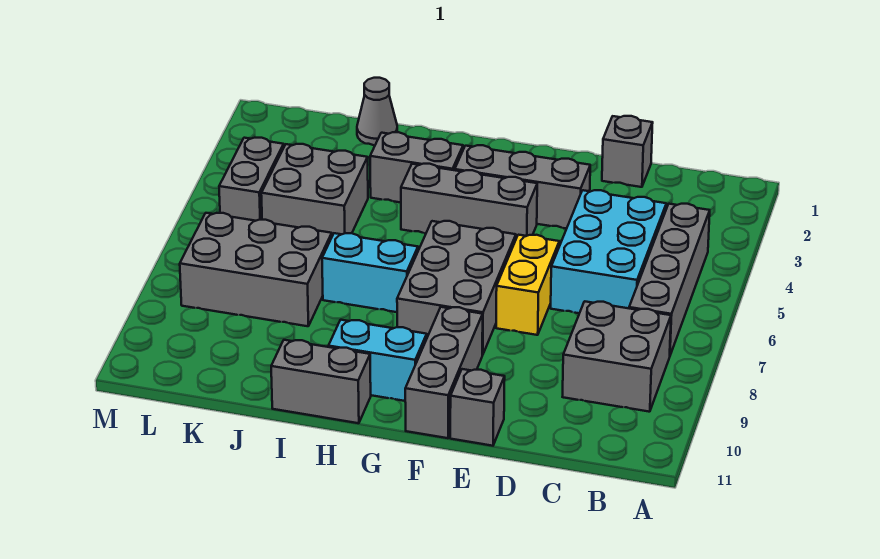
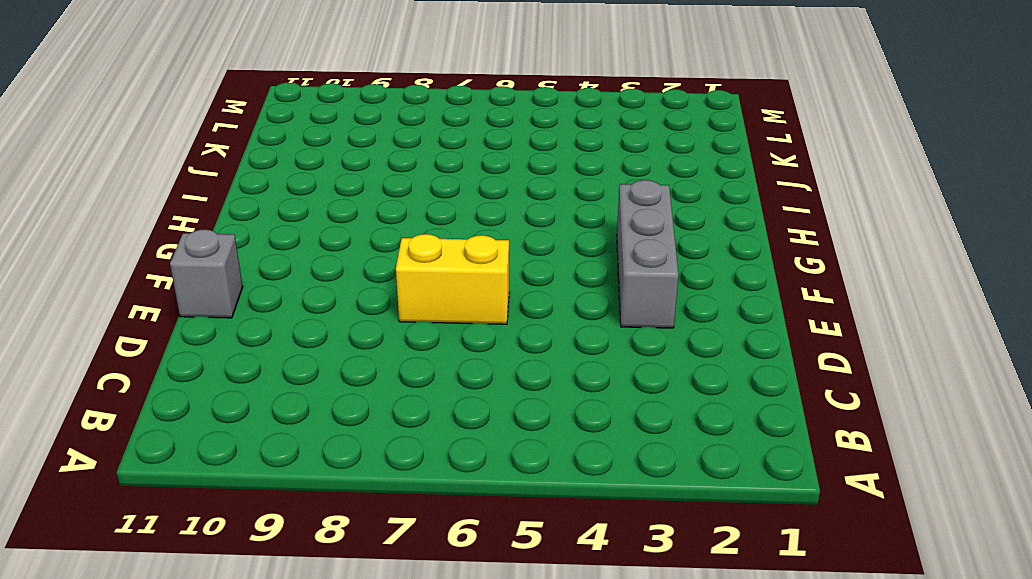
none -> grey 1x4 brick [629,204,710,355]
none -> grey 2x2 brick [563,301,671,412]
none -> cyan 2x3 brick [551,190,666,313]

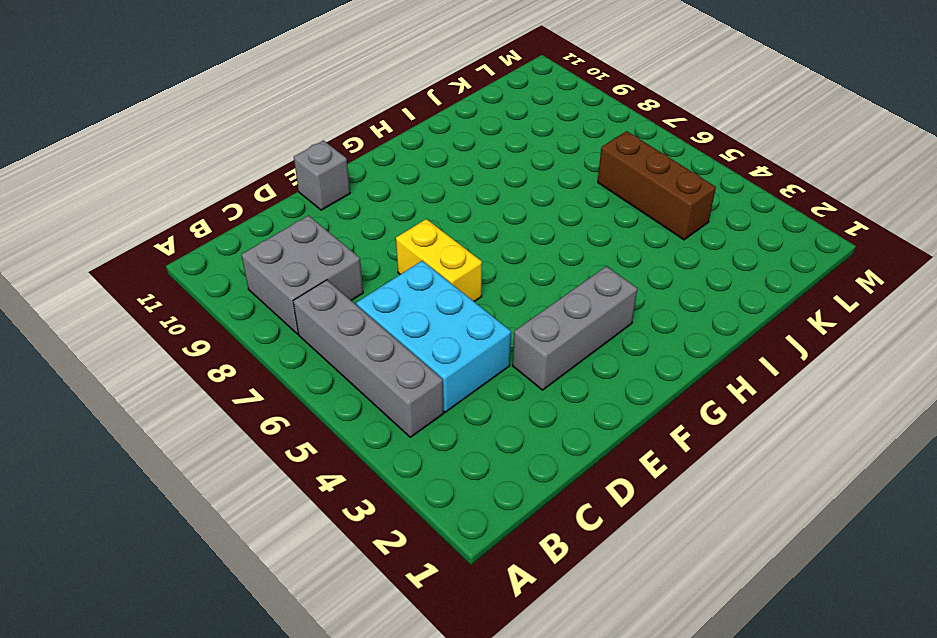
brown 1x3 brick [598,131,716,240] -> grey 2x2 brick [261,144,368,236]
none -> grey 1x1 brick [602,116,653,187]
none -> grey 1x3 brick [401,164,537,238]
none -> grey 2x3 brick [397,221,516,355]

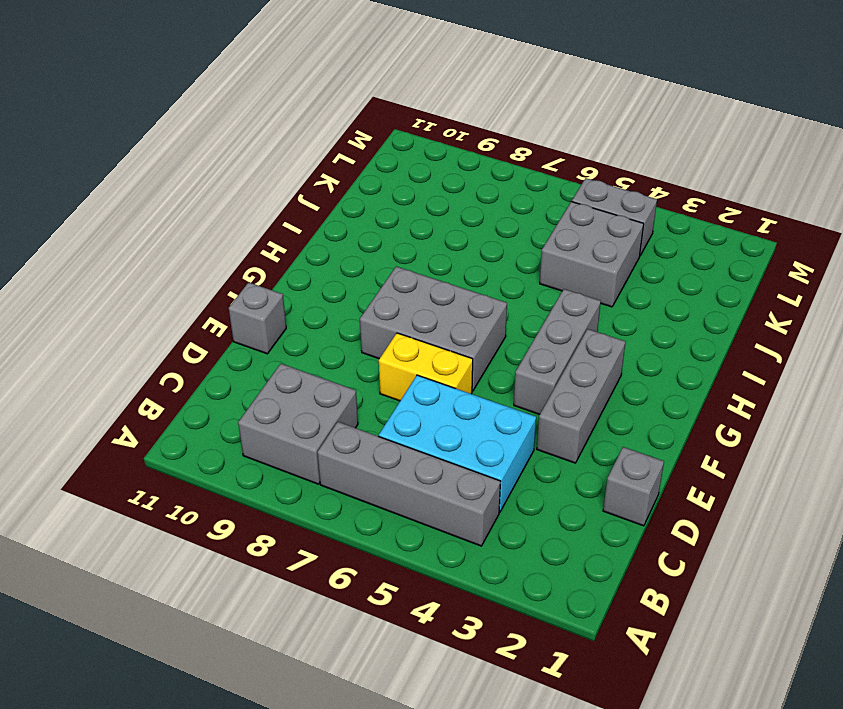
none -> grey 1x3 brick [405,307,483,438]
none -> cyan 1x2 brick [328,320,427,401]
none -> grey 1x2 brick [370,132,463,202]

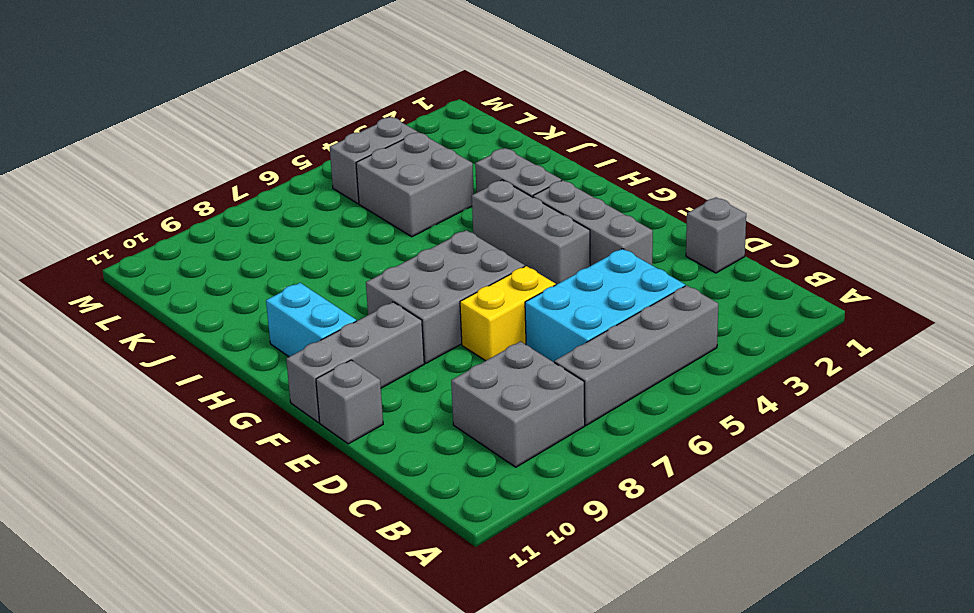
none -> cyan 1x2 brick [322,233,418,312]
none -> grey 1x2 brick [271,340,371,423]
none -> grey 1x1 cone [357,78,397,146]

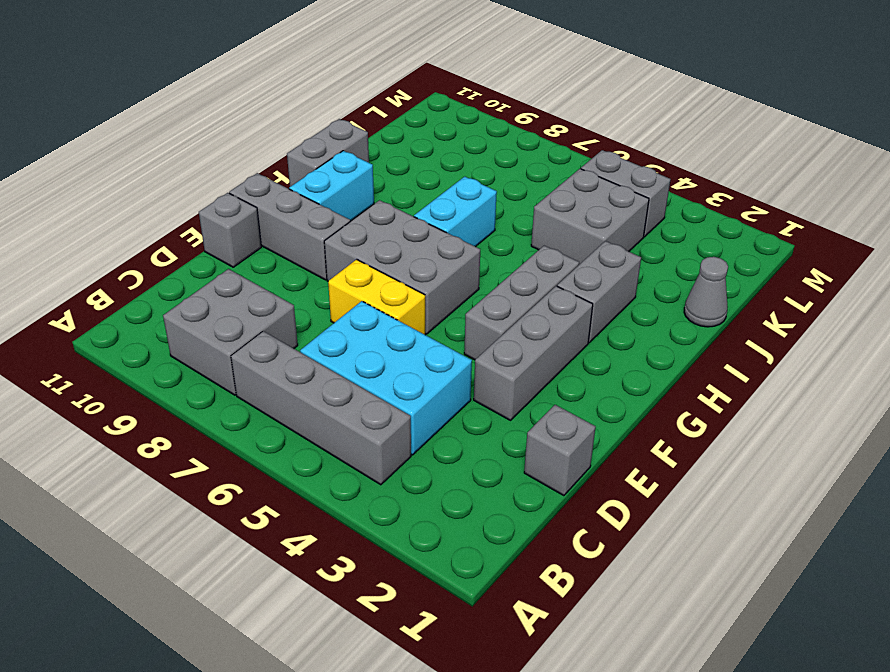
none -> grey 2x3 brick [180,213,332,326]

